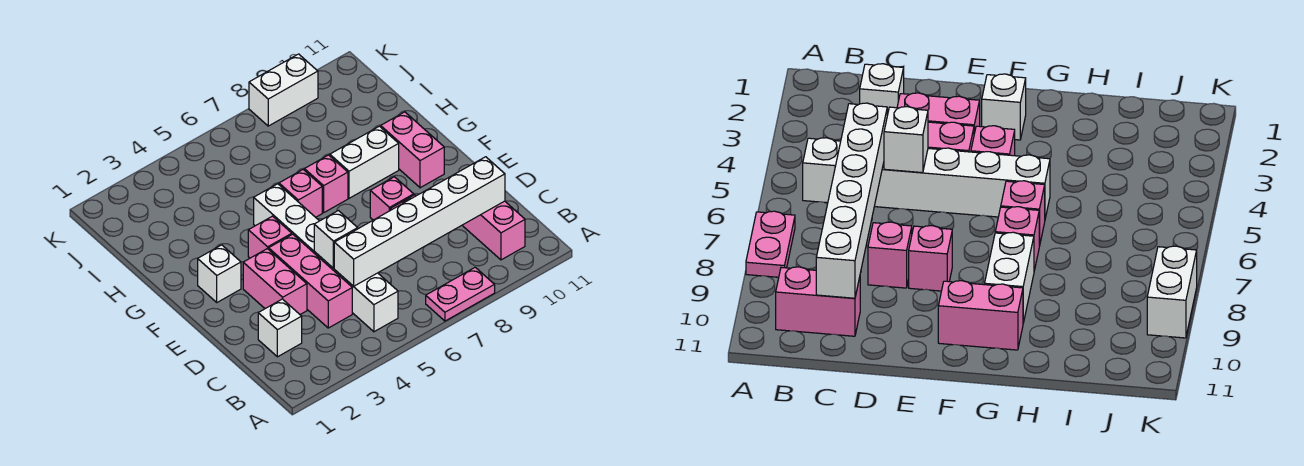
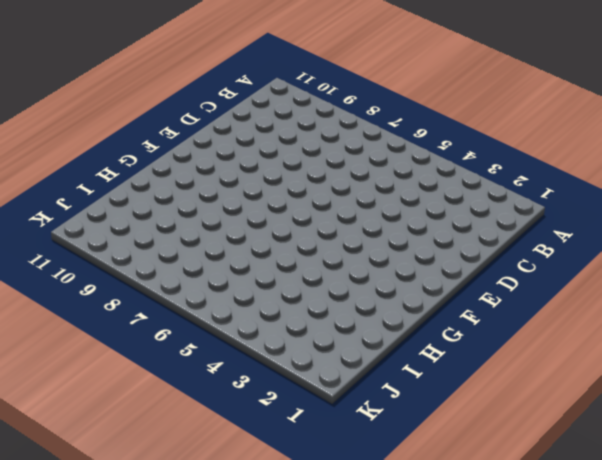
none -> pink 1x2 plate [426,267,495,321]
none -> white 1x6 brick [254,184,398,332]
none -> pink 1x2 brick [462,201,525,260]

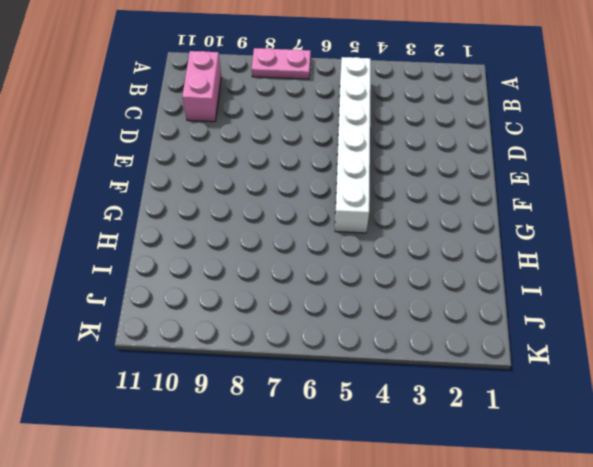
none -> white 1x1 brick [258,299,302,357]
none -> pink 1x3 brick [269,234,352,328]
none -> pink 1x2 brick [243,249,307,314]

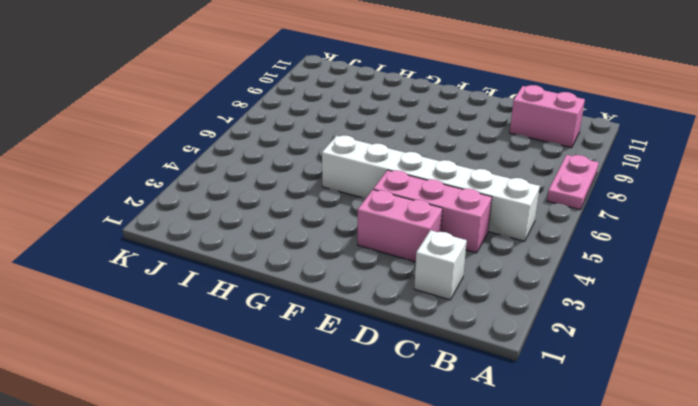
none -> pink 1x1 brick [868,222,912,288]
none -> pink 1x1 brick [370,177,414,220]
none -> white 1x1 brick [198,245,241,302]

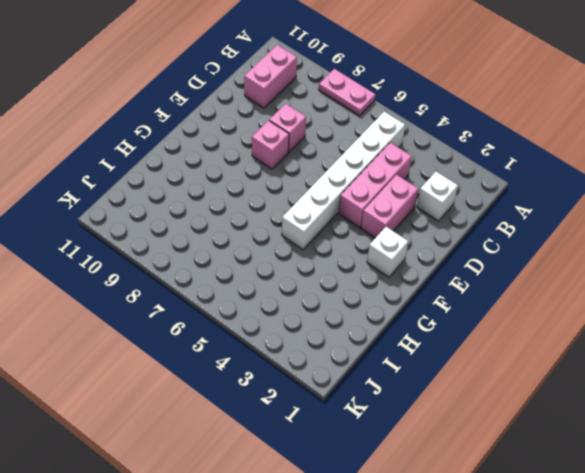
none -> pink 1x1 brick [248,216,292,258]
none -> pink 1x2 brick [381,112,444,188]
none -> pink 1x1 brick [279,170,322,217]

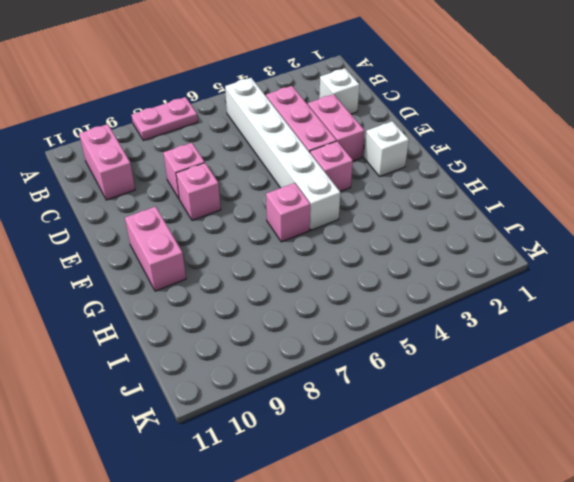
none -> pink 1x1 brick [304,155,348,212]
none -> white 1x2 brick [330,126,399,198]
none -> white 1x2 brick [249,54,318,126]

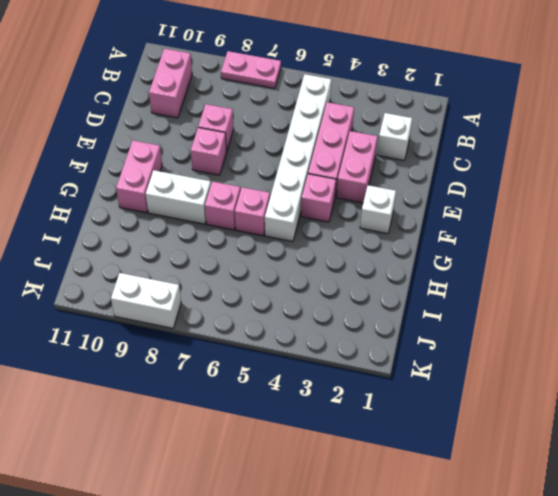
none -> white 1x6 brick [334,157,505,286]
none -> white 1x1 brick [314,211,358,268]

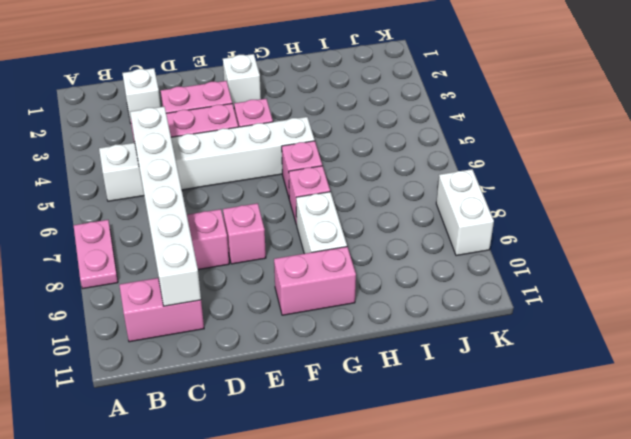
none -> white 1x1 brick [314,211,358,268]

